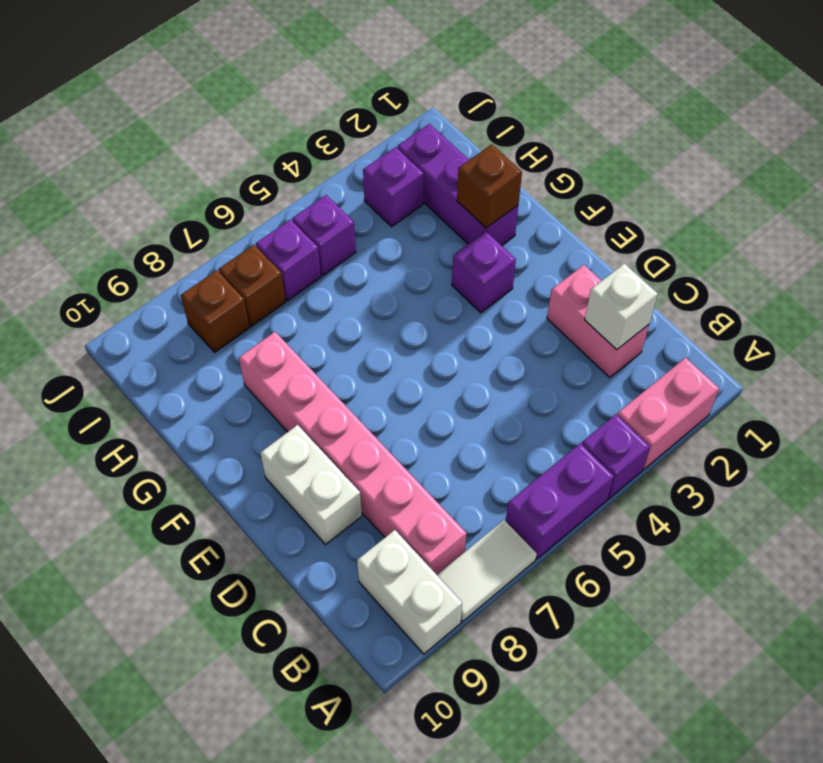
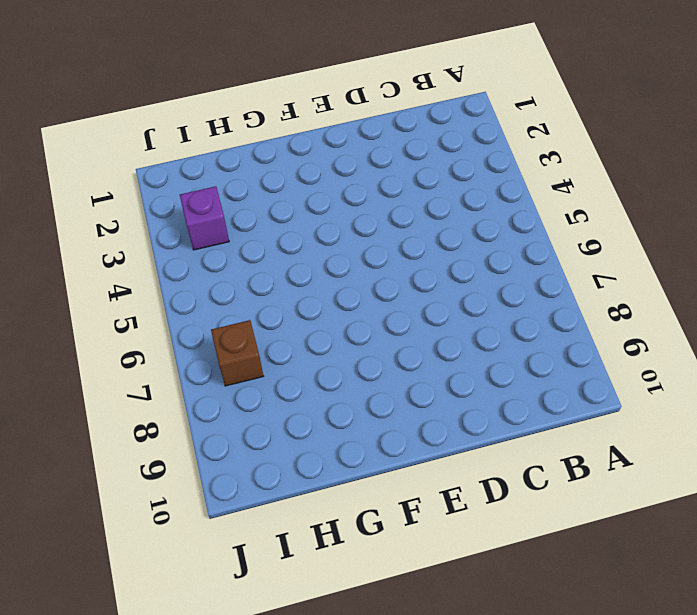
none -> pink 1x2 brick [617,358,719,470]
none -> purple 1x1 brick [582,414,650,499]
none -> purple 1x2 brick [506,443,614,559]

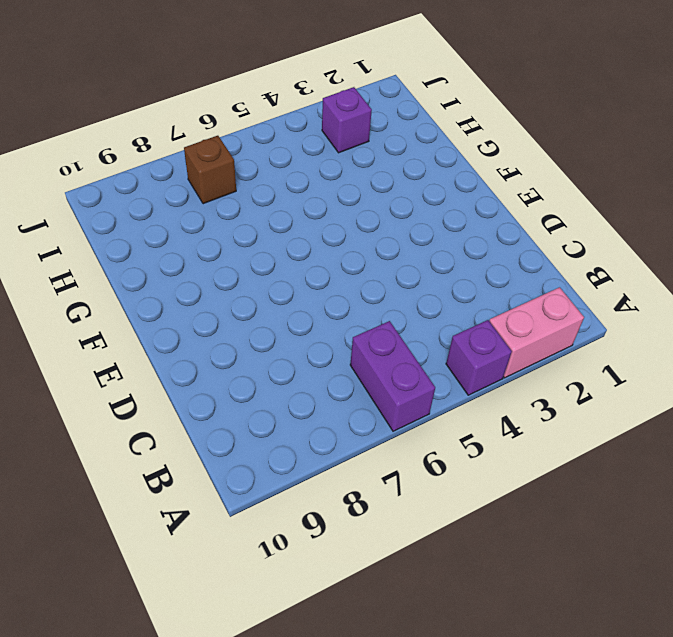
purple 1x2 brick [350,321,435,431] -> purple 1x2 brick turned to [506,443,614,559]
none -> white 1x2 tile [437,520,537,622]
none -> white 1x2 brick [357,530,462,654]
none -> pink 1x6 brick [239,332,466,575]

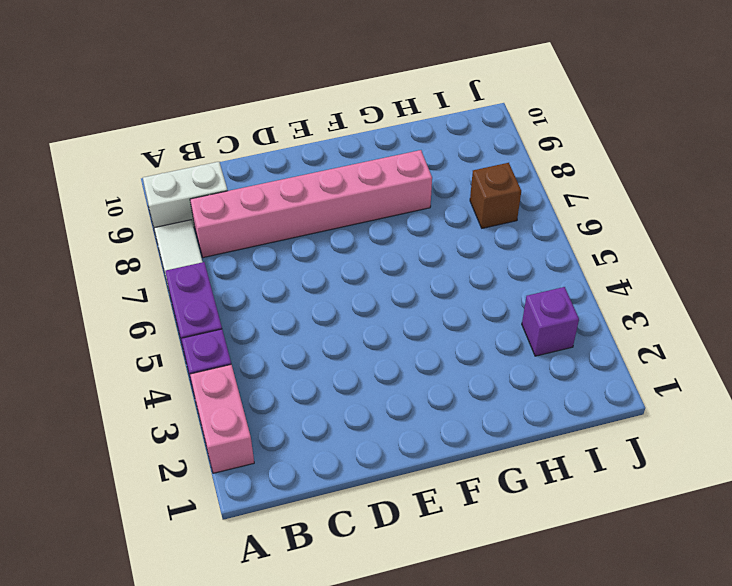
none -> pink 1x2 brick [547,265,649,378]
none -> white 1x2 brick [260,425,362,545]
none -> purple 1x1 brick [452,231,516,313]

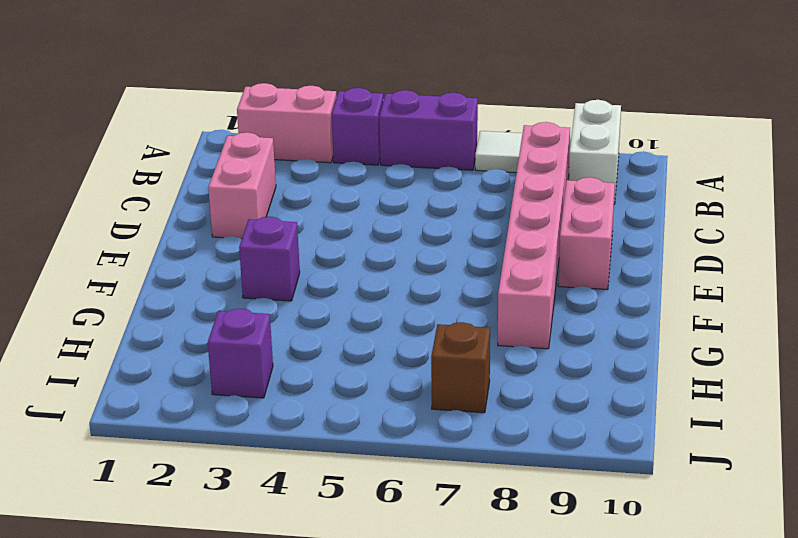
pink 1x2 brick [558,177,615,290] -> white 1x2 brick [260,425,362,545]
none -> purple 1x3 brick [397,124,518,246]
none -> purple 1x1 brick [292,195,356,275]
none -> purple 1x1 brick [256,219,321,301]

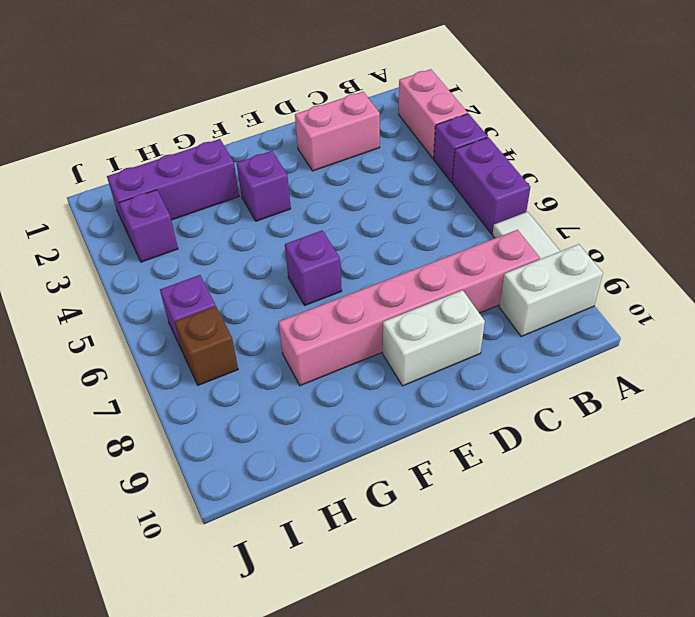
purple 1x1 brick [285,230,342,305] -> purple 1x1 brick moved to [292,195,356,275]
none -> brown 1x1 brick [181,270,250,352]
none -> white 1x1 brick [585,264,658,350]
none -> brown 1x1 brick [457,144,522,228]

